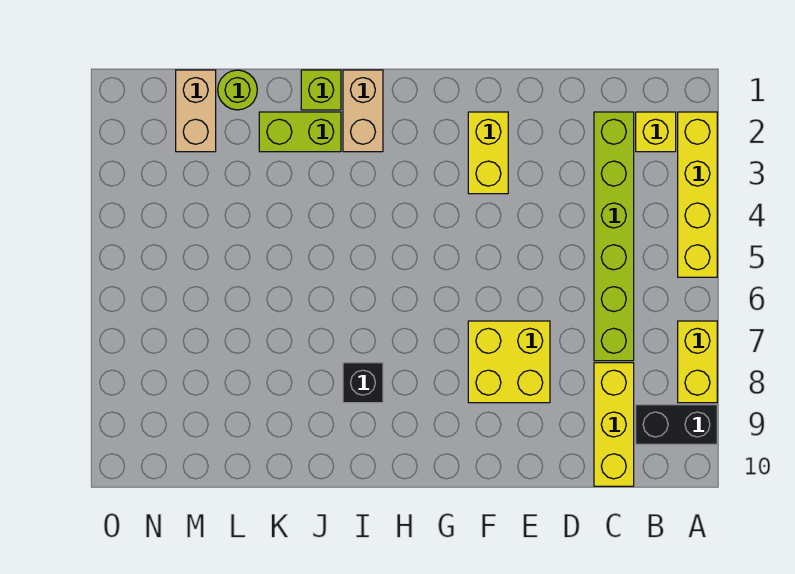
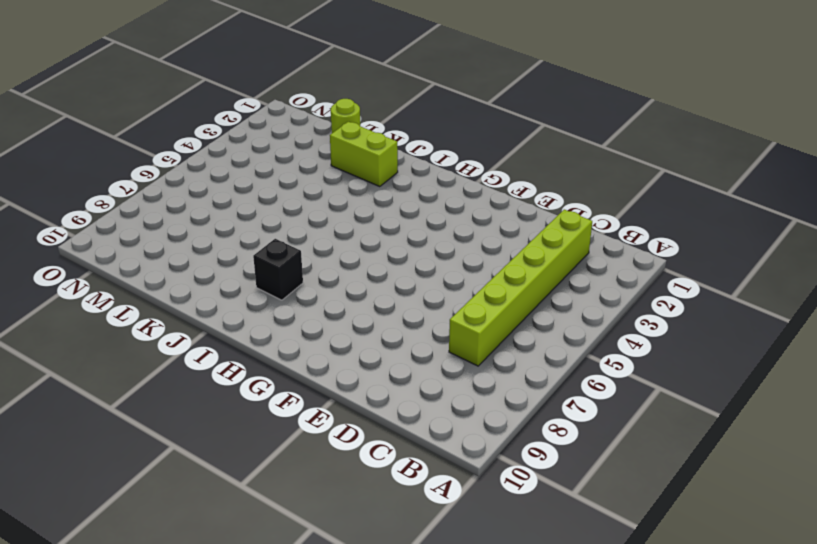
none -> yellow 1x4 brick [678,112,717,277]
none -> yellow 1x2 brick [678,321,717,403]
none -> black 1x2 brick [636,405,717,444]

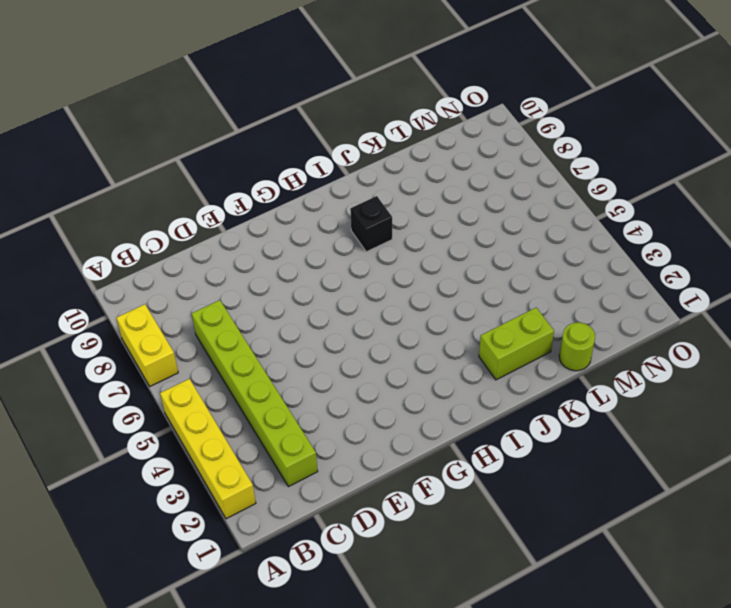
none -> black 1x2 brick [636,405,717,444]
none -> yellow 1x1 brick [636,112,676,152]
none -> yellow 1x3 brick [594,363,634,486]

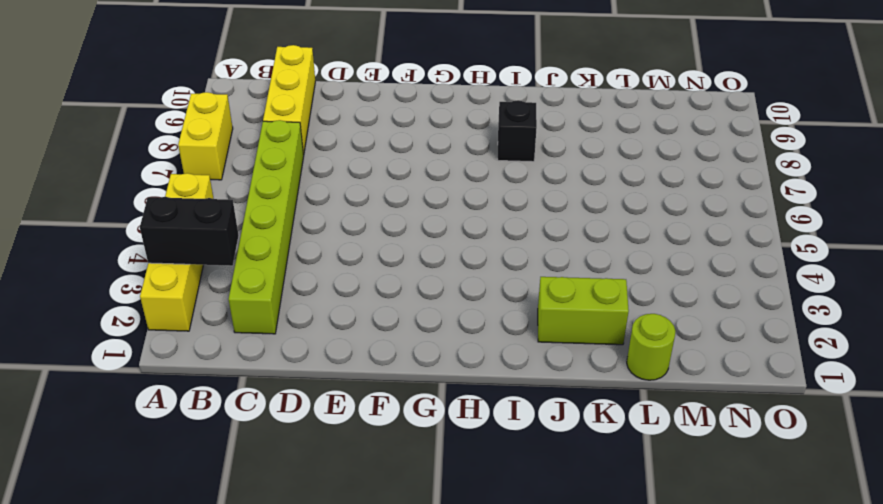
black 1x2 brick [140,197,239,266] -> black 1x2 brick moved to [636,405,717,444]
none -> yellow 1x1 brick [636,112,676,152]
none -> yellow 2x2 brick [468,321,550,403]
none -> yellow 1x2 brick [468,112,508,194]

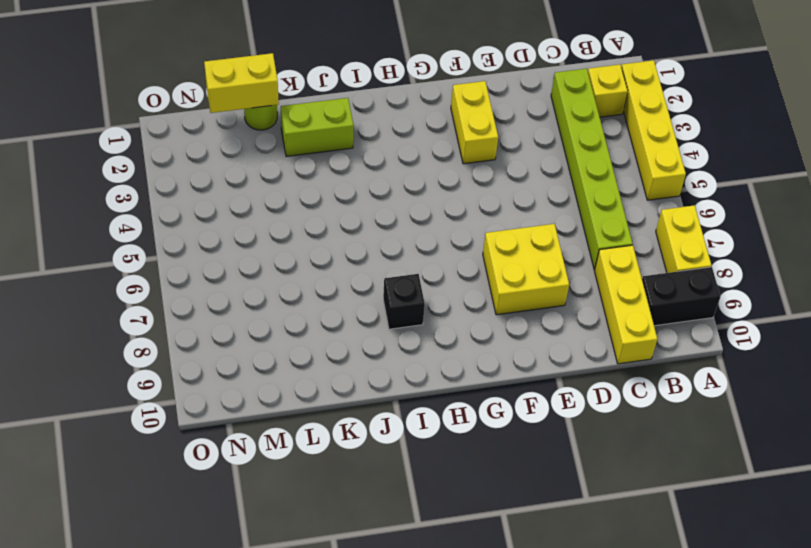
yellow 1x2 brick [204,53,279,113] -> none
none -> tan 1x2 brick [343,70,383,152]
none -> lime 1x1 brick [301,70,341,110]
none -> tan 1x2 brick [176,70,216,152]

